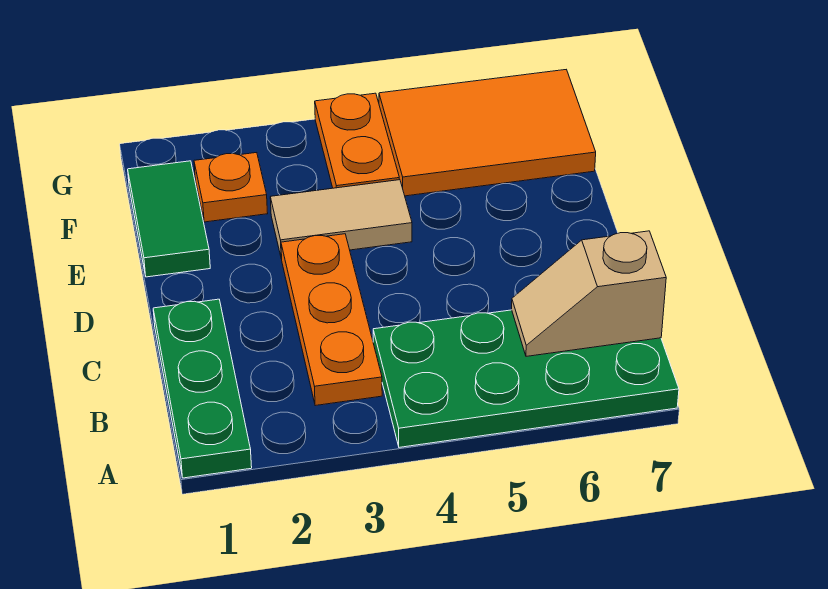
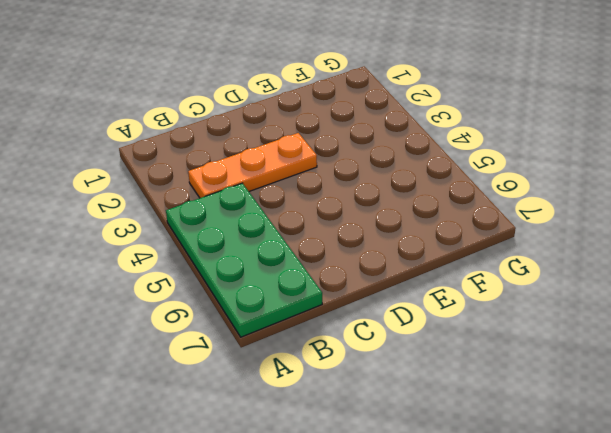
none -> green 1x3 plate [153,299,252,478]
none -> green 1x2 tile [128,161,210,277]

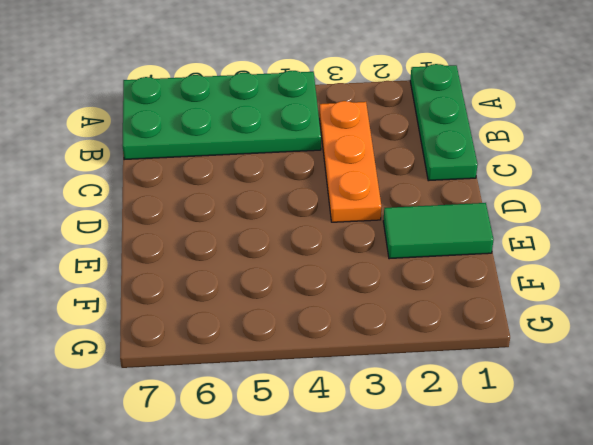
green 1x2 tile [383,203,494,259] -> green 1x2 tile turned to [128,161,210,277]
none -> tan 1x2 tile [270,180,412,259]
none -> orange 1x1 plate [194,153,268,222]

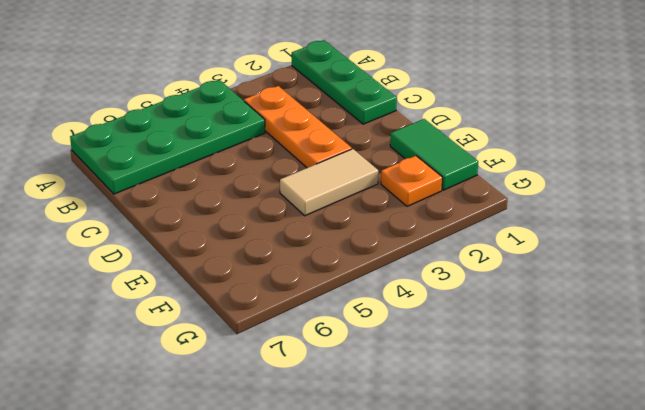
none -> orange 1x2 plate [315,93,399,188]
none -> orange 2x3 tile [379,70,596,196]

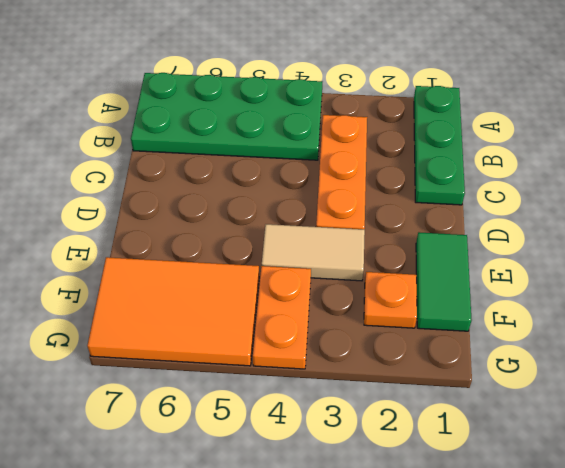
none -> tan 1x2 slope [512,231,666,356]

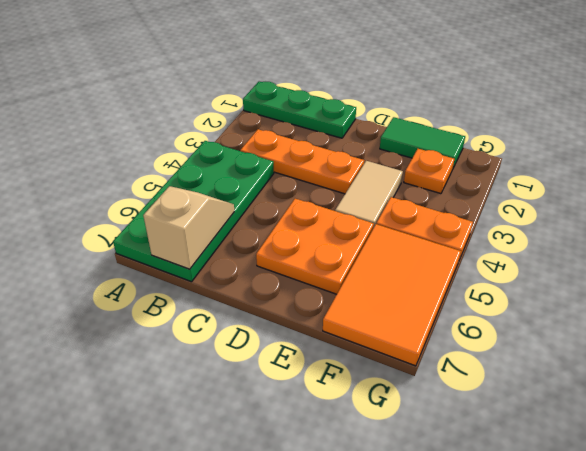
orange 2x2 plate [256,199,374,294] -> none

